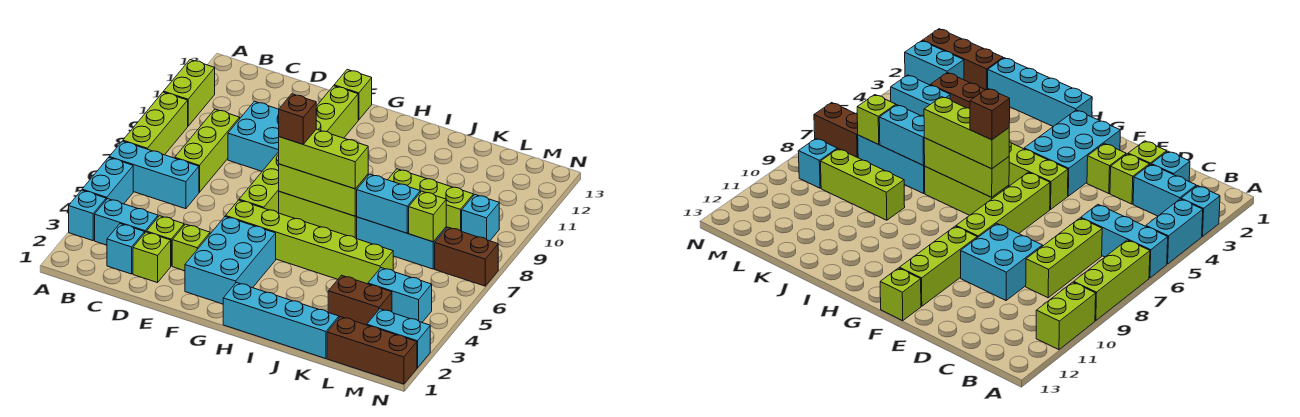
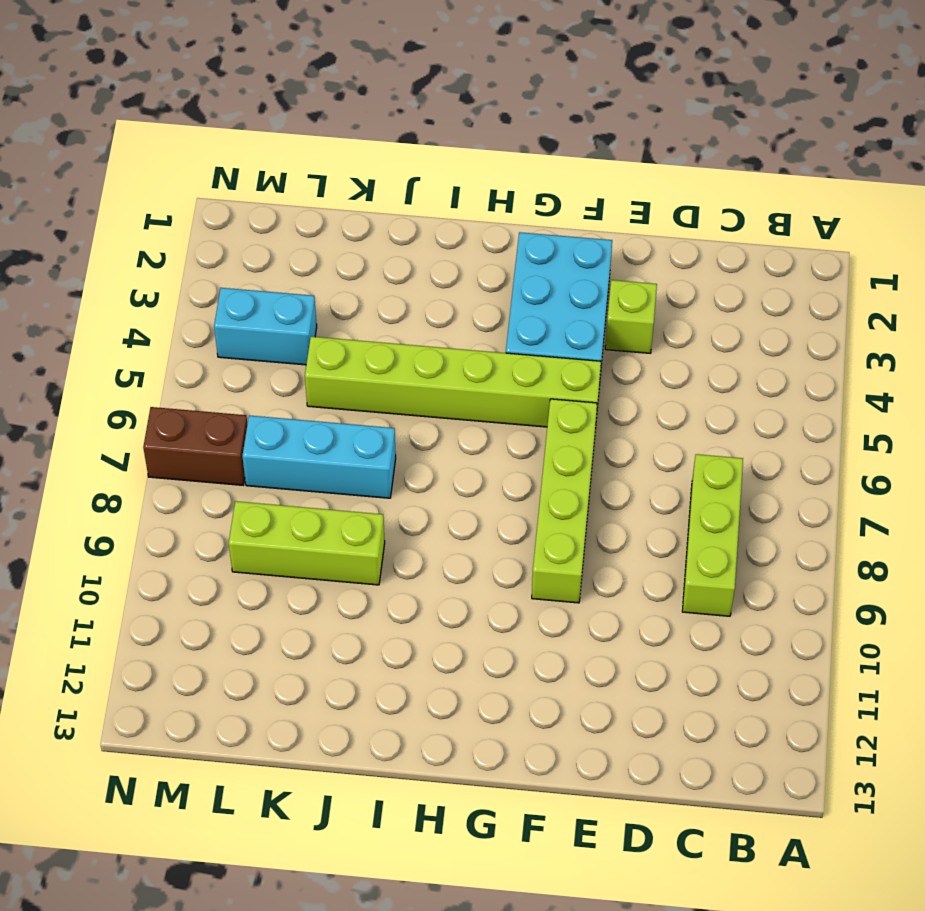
none -> cyan 1x1 brick [69,190,106,241]
none -> cyan 1x2 brick [82,158,133,204]
none -> cyan 1x3 brick [109,141,199,209]
none -> lime 1x3 brick [123,92,188,155]

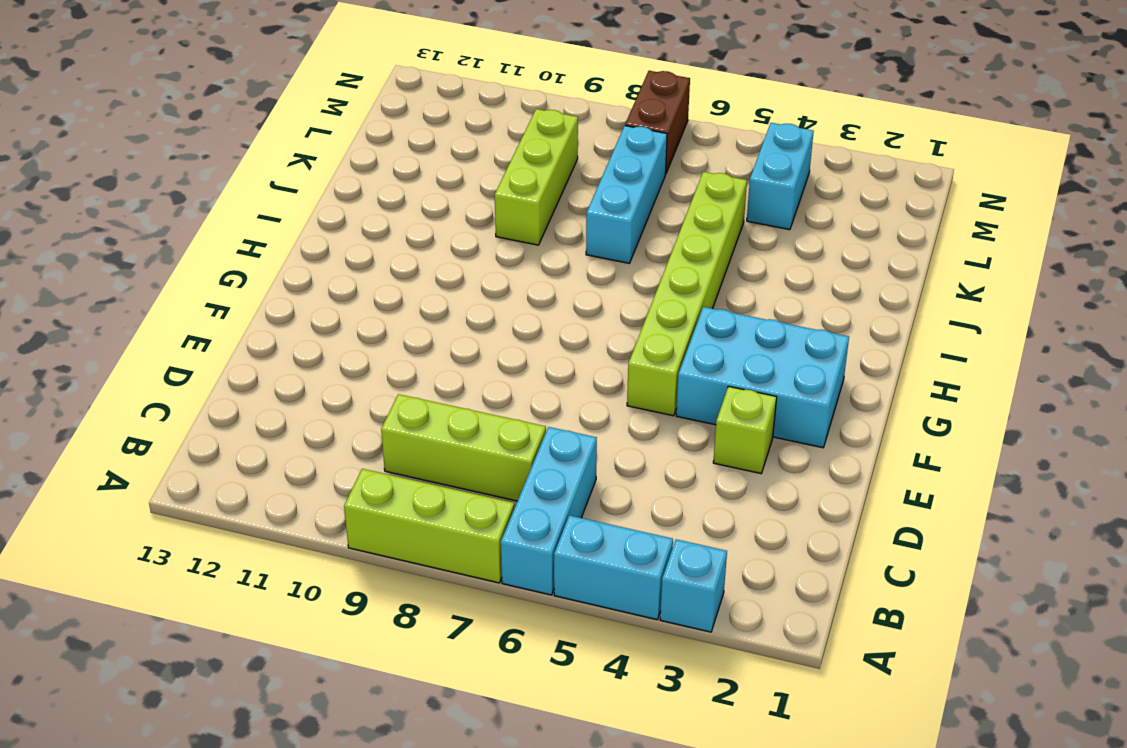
none -> lime 1x2 brick [163,60,215,126]
none -> cyan 1x2 brick [95,199,158,245]
none -> cyan 1x1 brick [107,224,145,274]
none -> lime 1x1 brick [133,232,171,283]

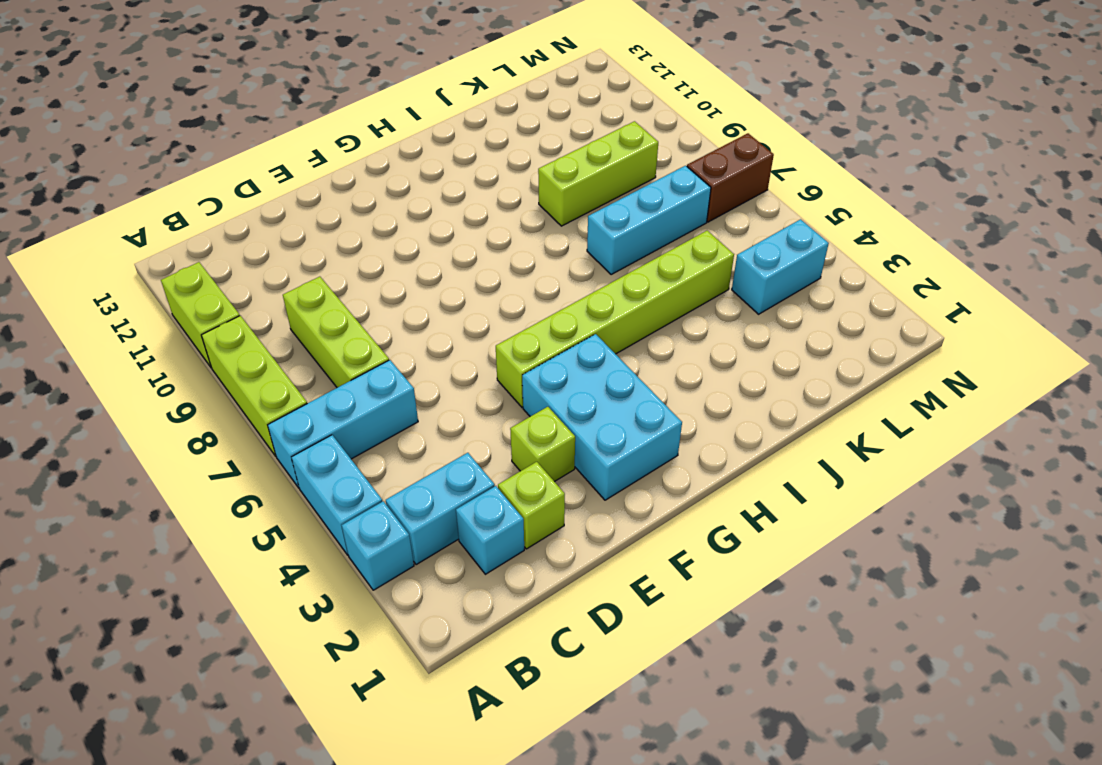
none -> lime 1x1 brick [146,216,184,266]
none -> cyan 2x2 brick [228,101,279,171]
none -> lime 1x4 brick [239,152,279,213]
none -> lime 1x3 brick [316,86,358,138]

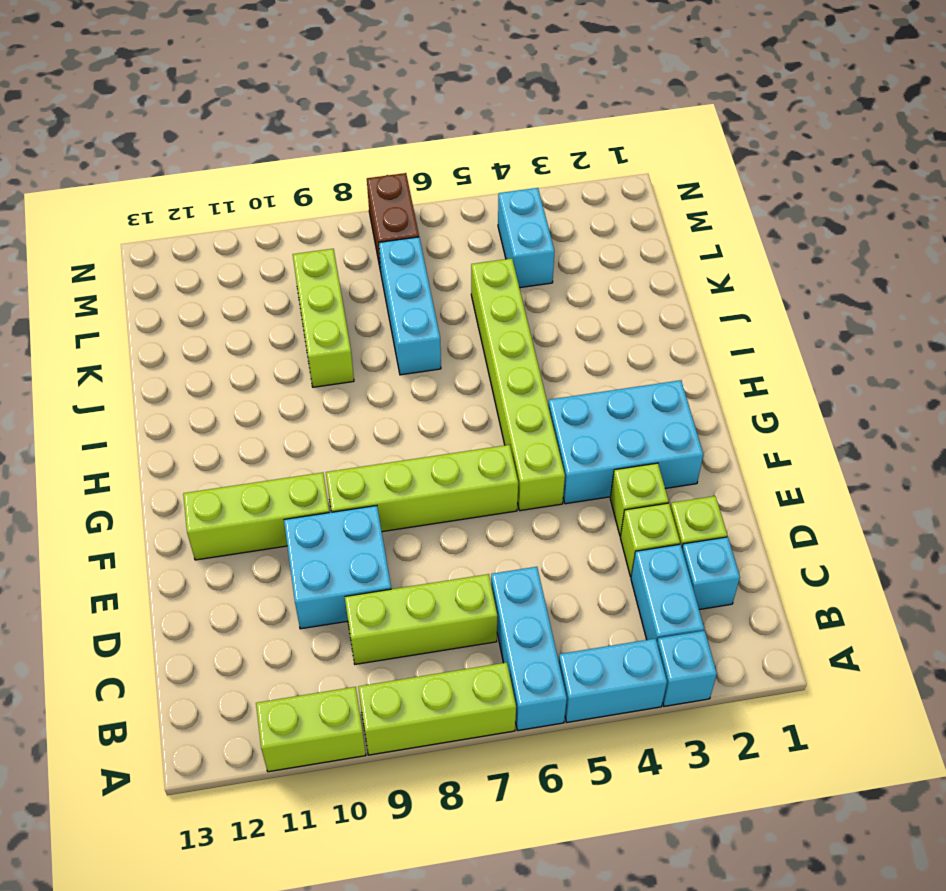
none -> lime 1x1 brick [334,69,372,120]
none -> lime 1x3 brick [279,192,357,239]
none -> cyan 1x4 brick [223,282,339,359]
none -> brown 1x2 brick [328,275,392,325]

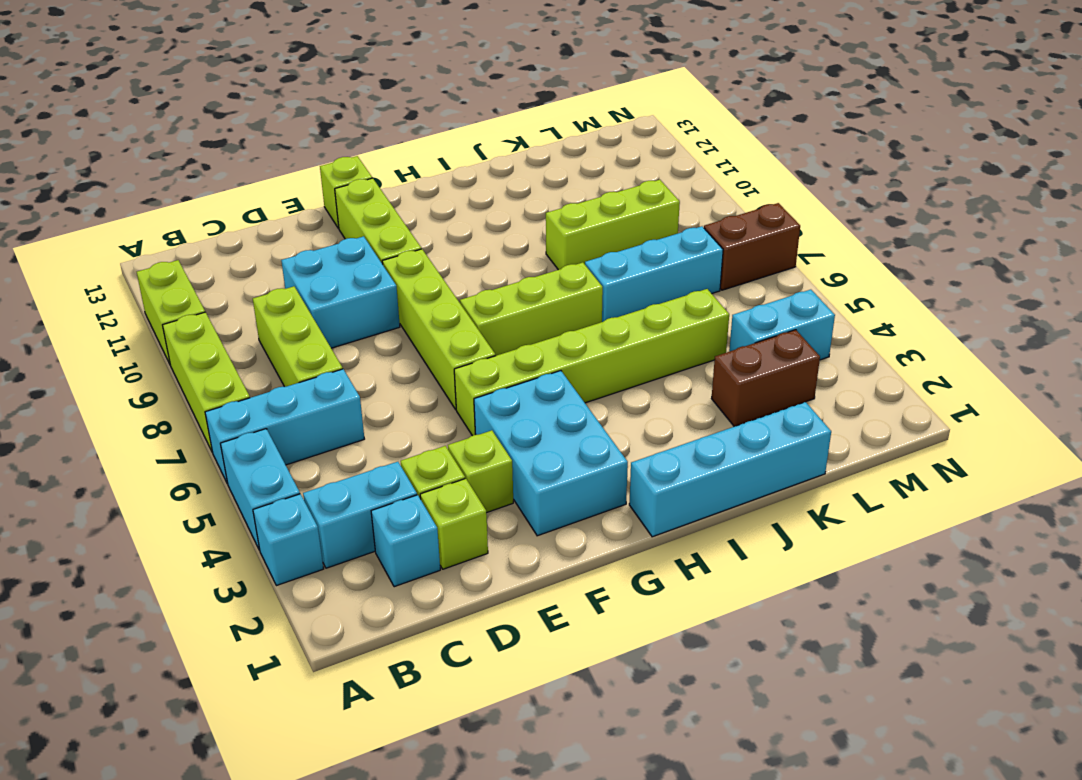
none -> brown 1x3 brick [327,317,417,384]
none -> cyan 1x2 brick [367,309,430,368]
none -> cyan 1x1 brick [462,195,499,241]
none -> lime 1x3 brick [279,164,368,216]

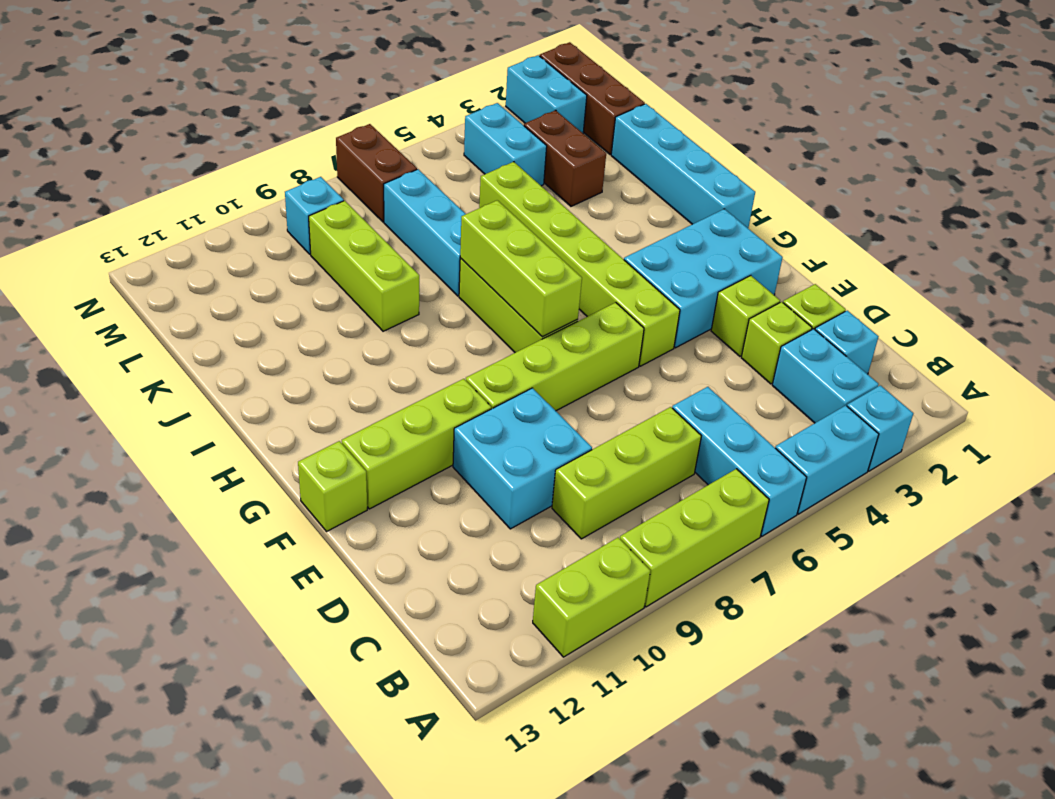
none -> cyan 1x2 brick [357,174,420,233]
none -> lime 1x1 brick [409,191,446,242]
none -> lime 1x3 brick [279,129,368,189]
none -> brown 1x1 brick [279,94,316,144]

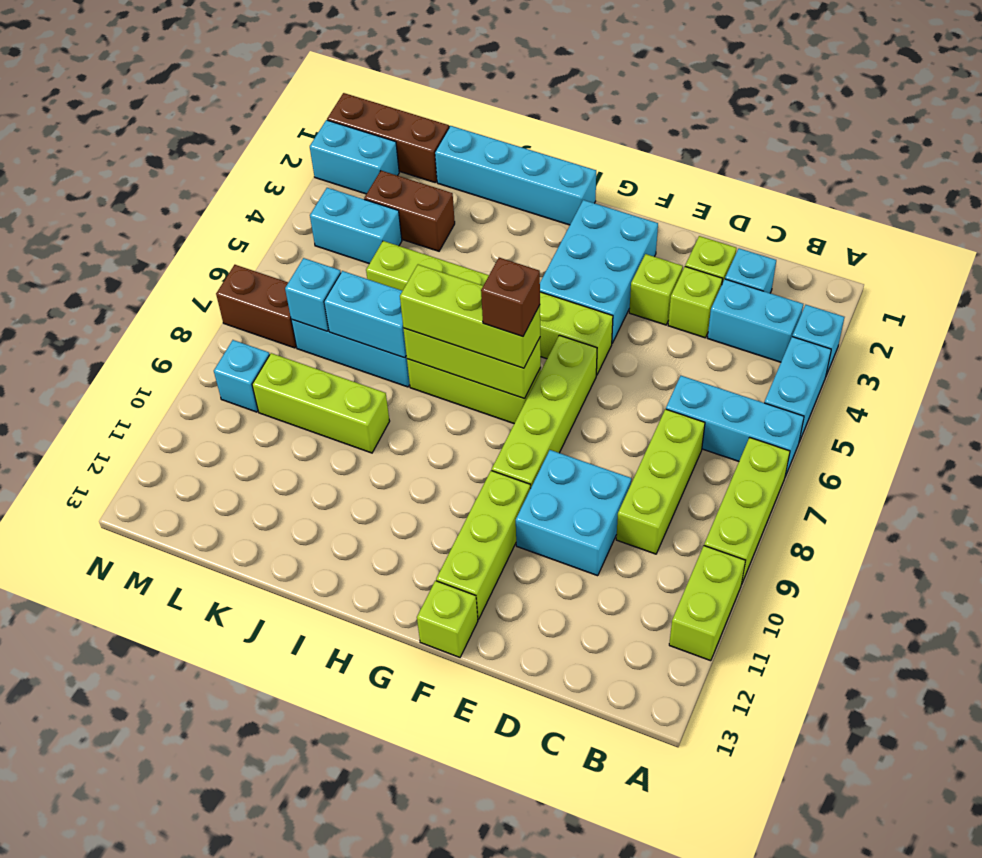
cyan 1x1 brick [285,258,341,331] -> lime 1x1 brick [409,191,446,242]

